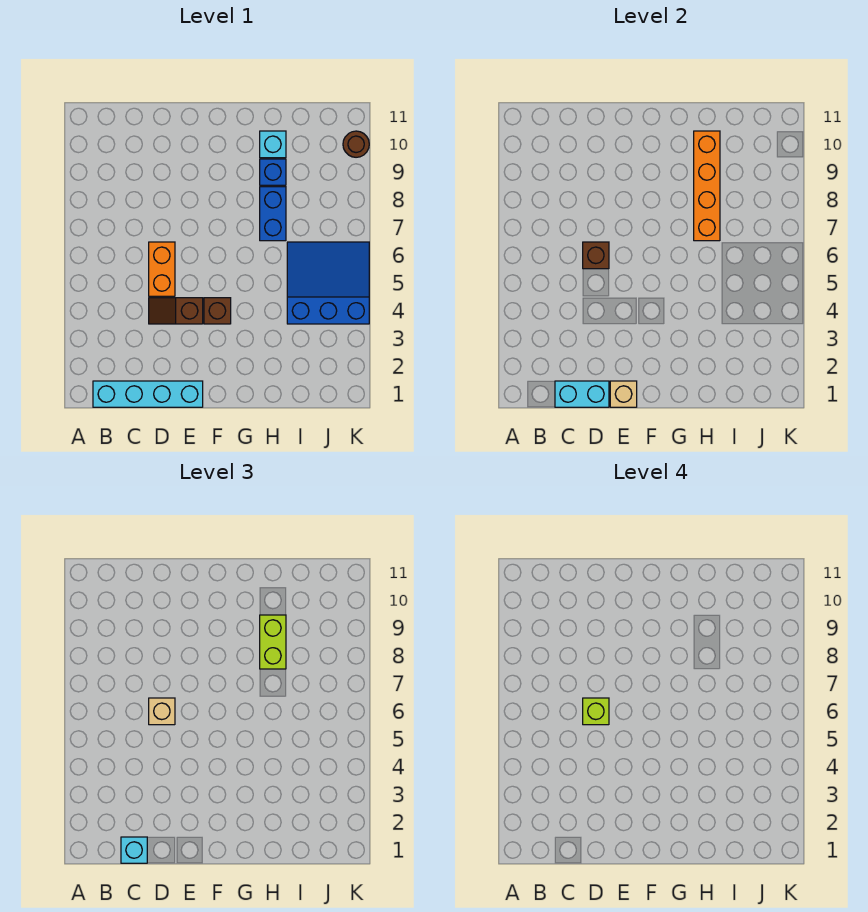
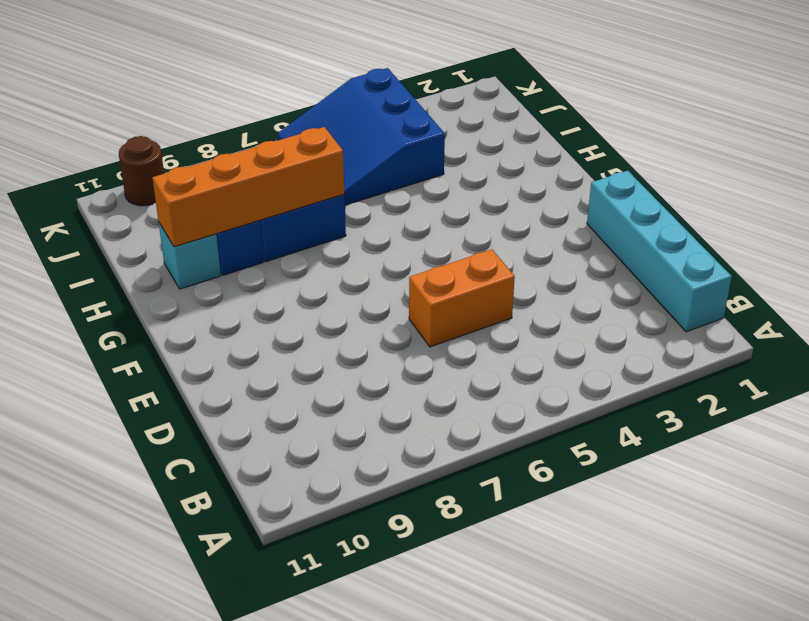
none -> brown 1x2 slope [149,298,203,324]
none -> brown 1x1 brick [204,298,231,324]
none -> cyan 1x2 brick [555,381,609,407]

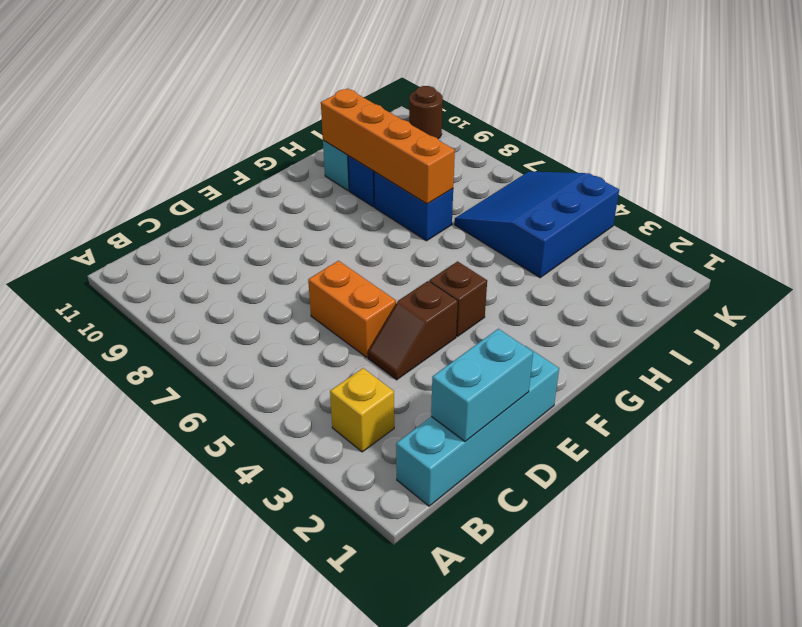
yellow 1x1 brick [330,368,394,452] -> none
none -> brown 1x1 brick [583,242,609,269]
none -> tan 1x1 brick [610,381,637,407]
none -> cyan 1x1 brick [121,837,147,863]

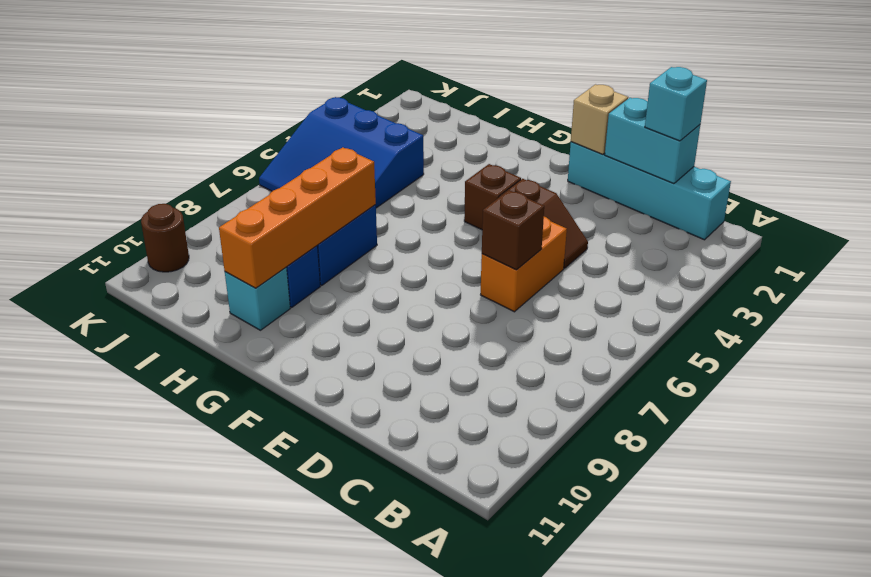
none -> tan 1x1 brick [149,698,175,725]
none -> lime 1x2 brick [260,615,286,669]
none -> lime 1x1 brick [583,698,609,725]

